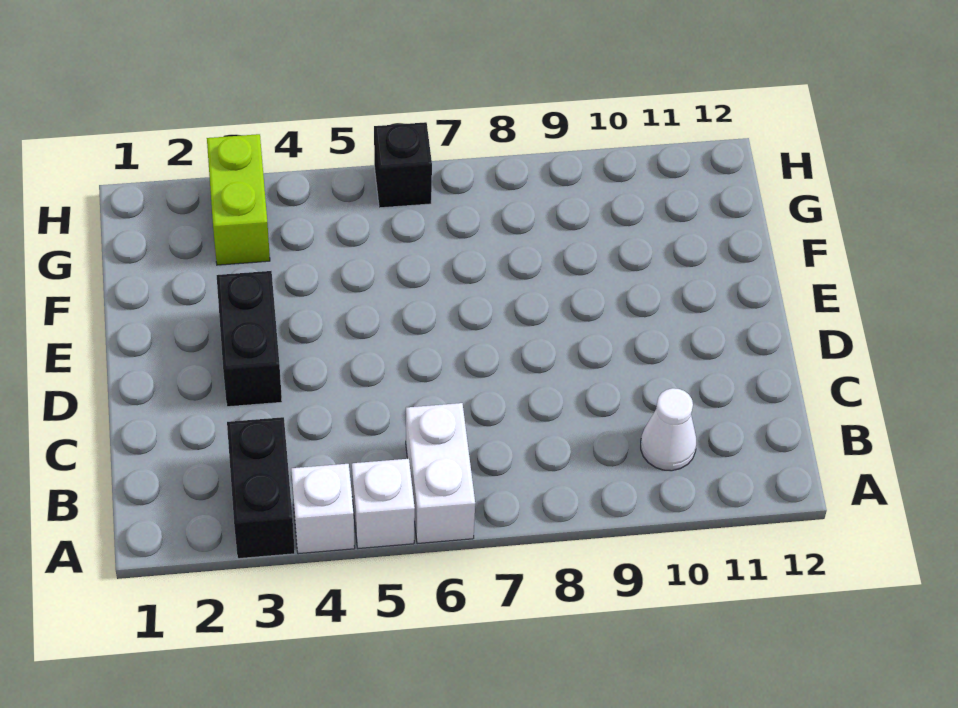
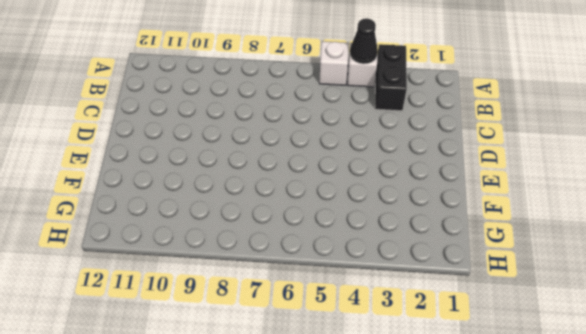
black 1x1 cone [350,18,378,64] -> none
none -> white 1x2 brick [406,403,475,544]
none -> white 1x1 cone [641,388,696,471]

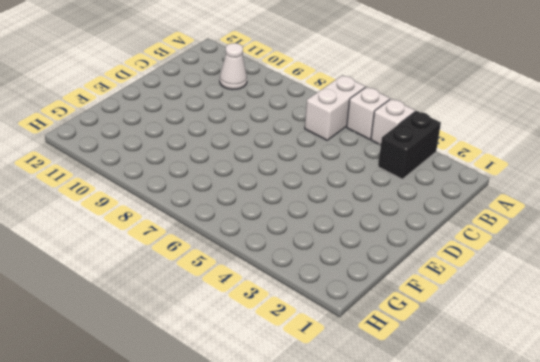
none -> black 1x2 brick [217,271,282,407]
none -> lime 1x2 brick [207,134,270,265]

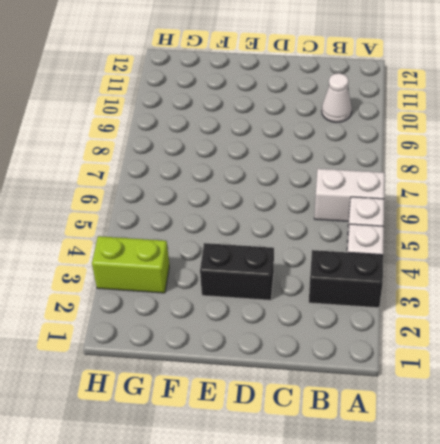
none -> black 1x1 brick [374,122,432,208]

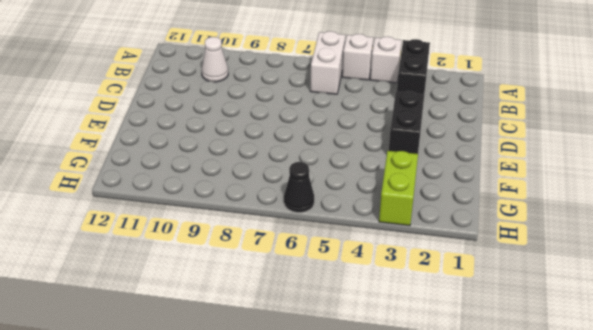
black 1x1 cone [284,162,314,213] -> black 1x1 brick [374,122,432,208]

